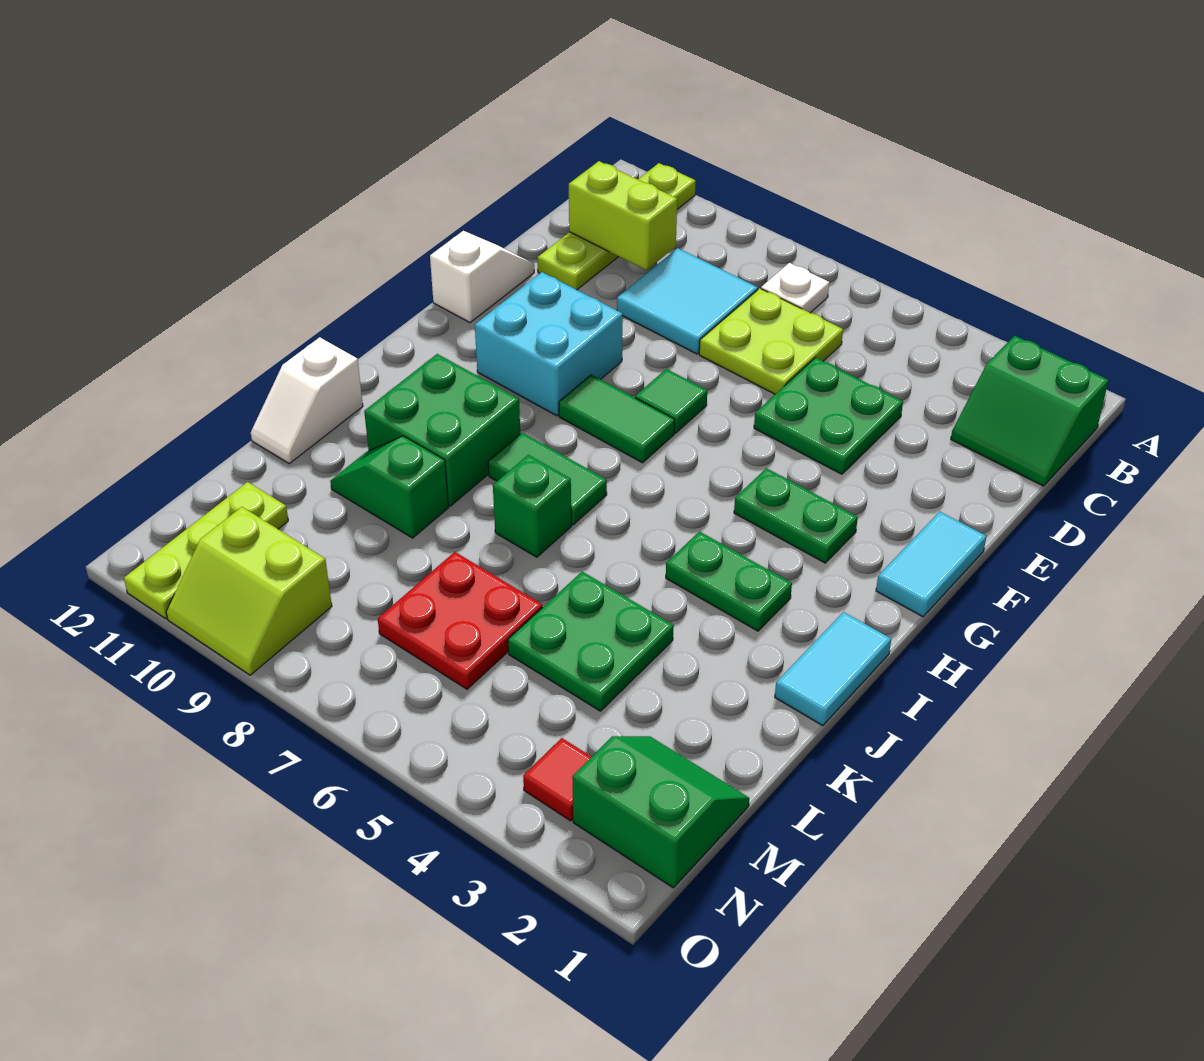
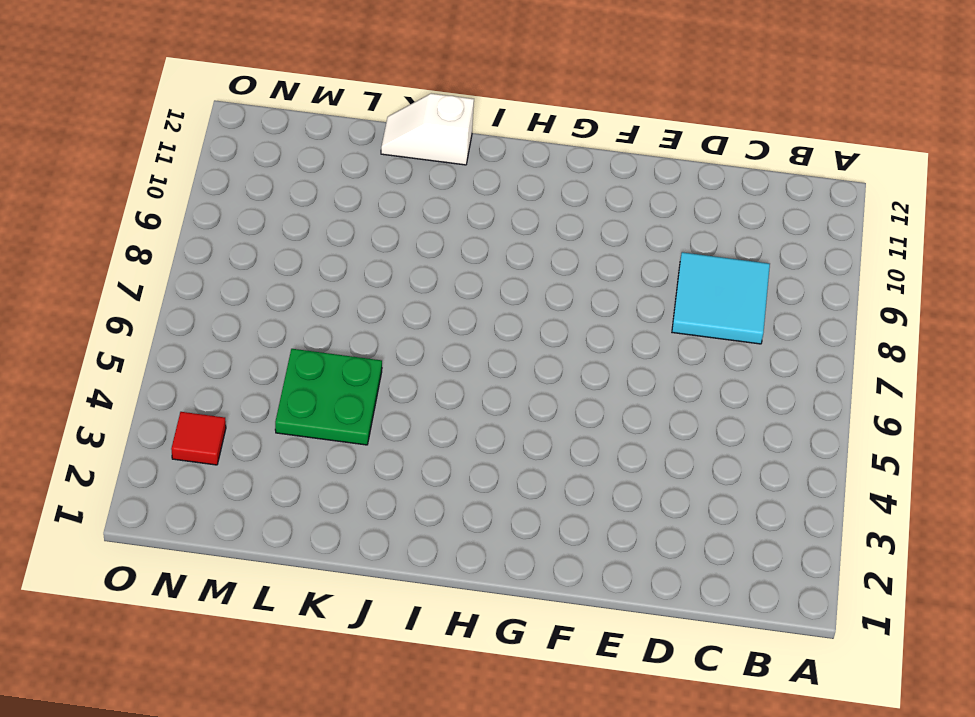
none -> lime 1x4 plate [537,163,696,290]
none -> green 2x2 slope [951,336,1108,486]
none -> white 1x1 plate [761,263,829,313]

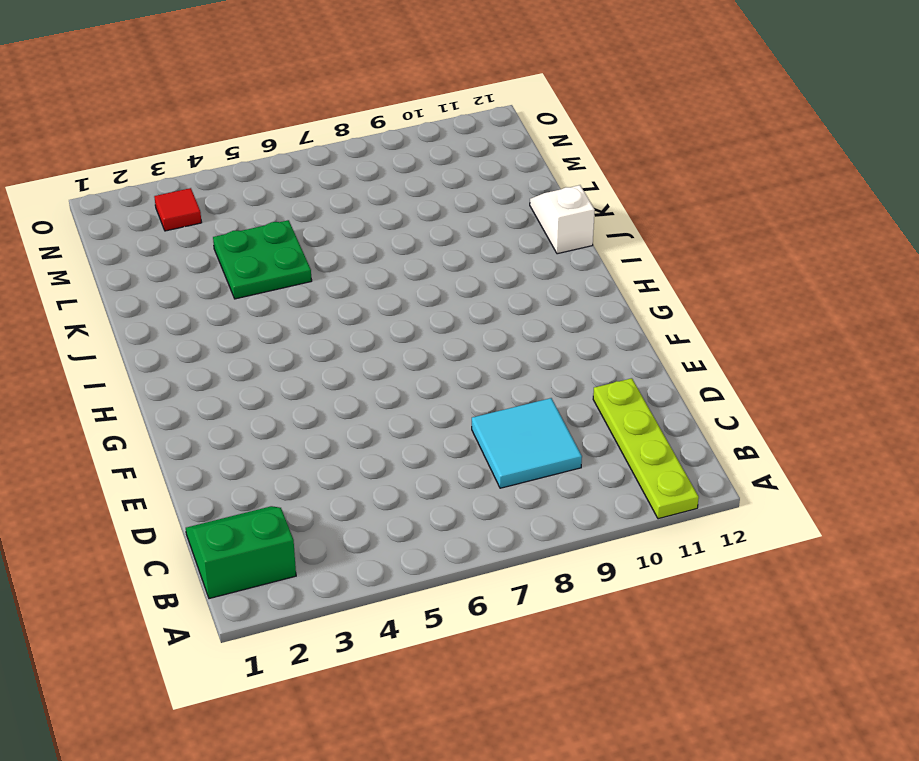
none -> white 1x1 plate [761,263,829,313]
none -> lime 2x2 plate [699,288,843,394]
none -> green 2x2 plate [754,358,903,474]

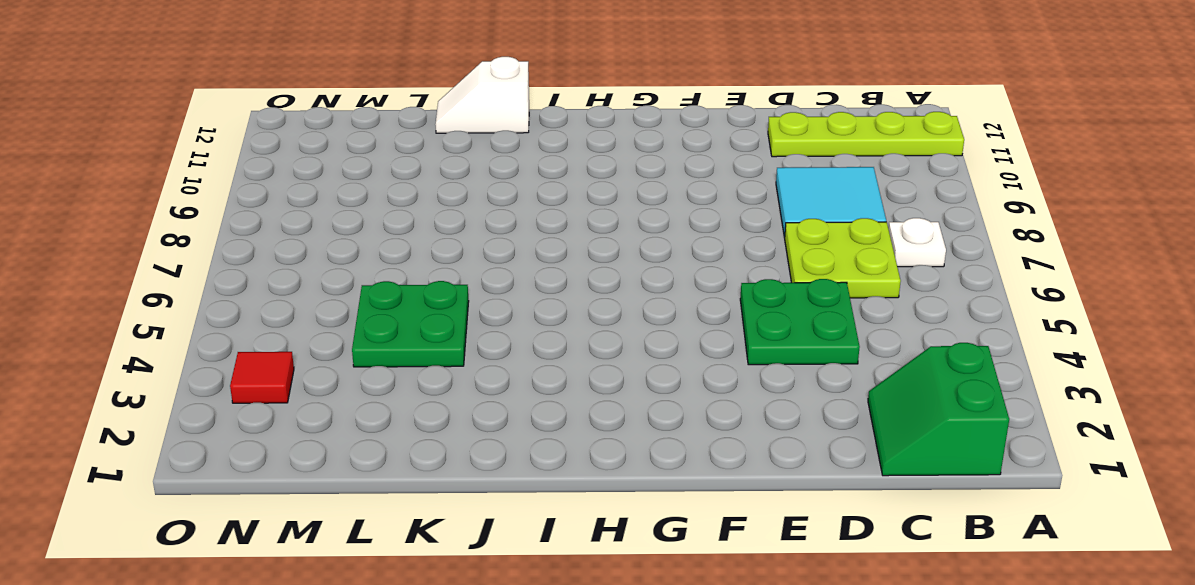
none -> white 1x2 slope [430,231,534,323]
none -> cyan 1x2 tile [876,512,986,617]
none -> green 1x1 tile [635,369,707,433]

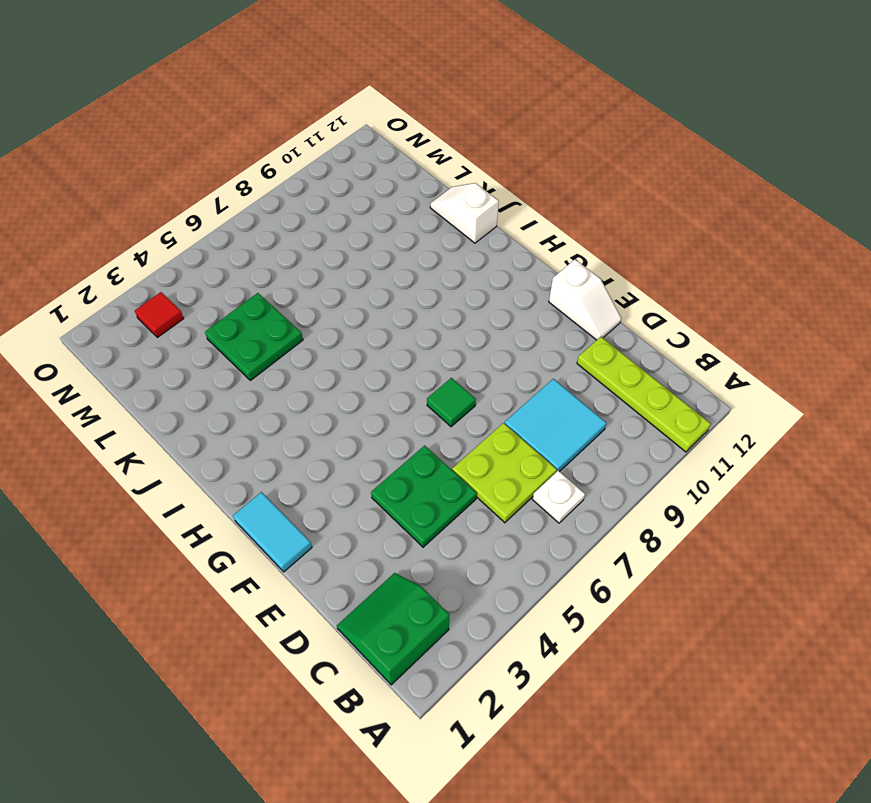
none -> cyan 2x2 brick [475,272,623,416]
none -> green 1x2 plate [734,468,858,563]
none -> green 1x2 tile [559,375,675,463]

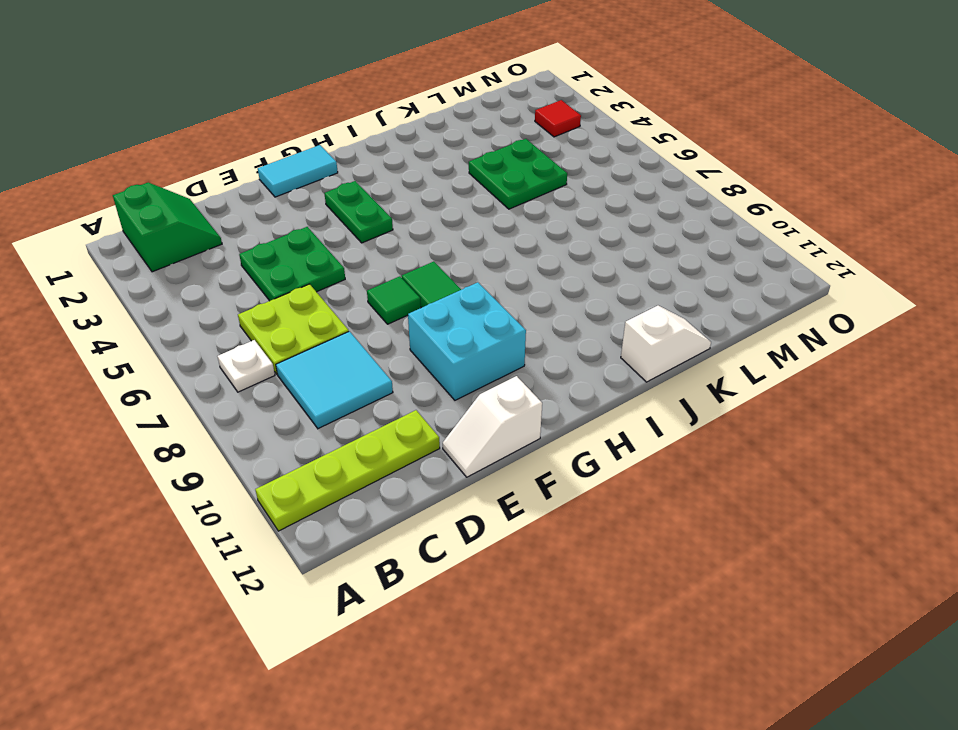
none -> cyan 1x2 tile [775,612,891,726]
none -> green 1x2 plate [666,532,792,631]
none -> green 1x2 tile [488,433,607,525]

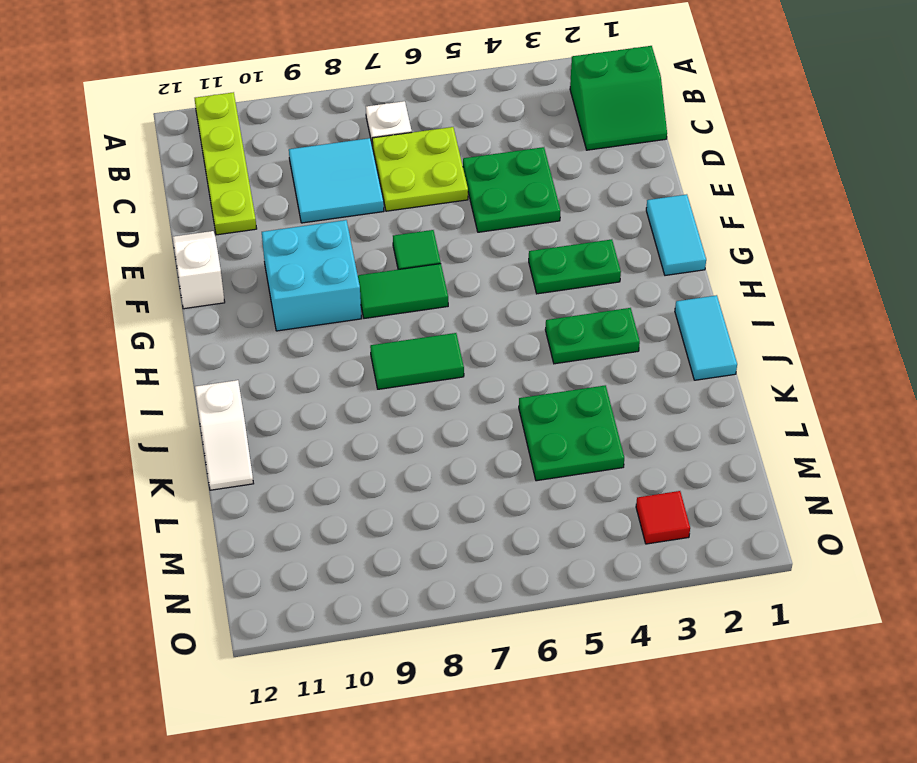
none -> green 2x2 brick [364,354,520,506]
none -> green 1x1 brick [493,455,571,557]
none -> green 1x2 slope [330,436,449,538]

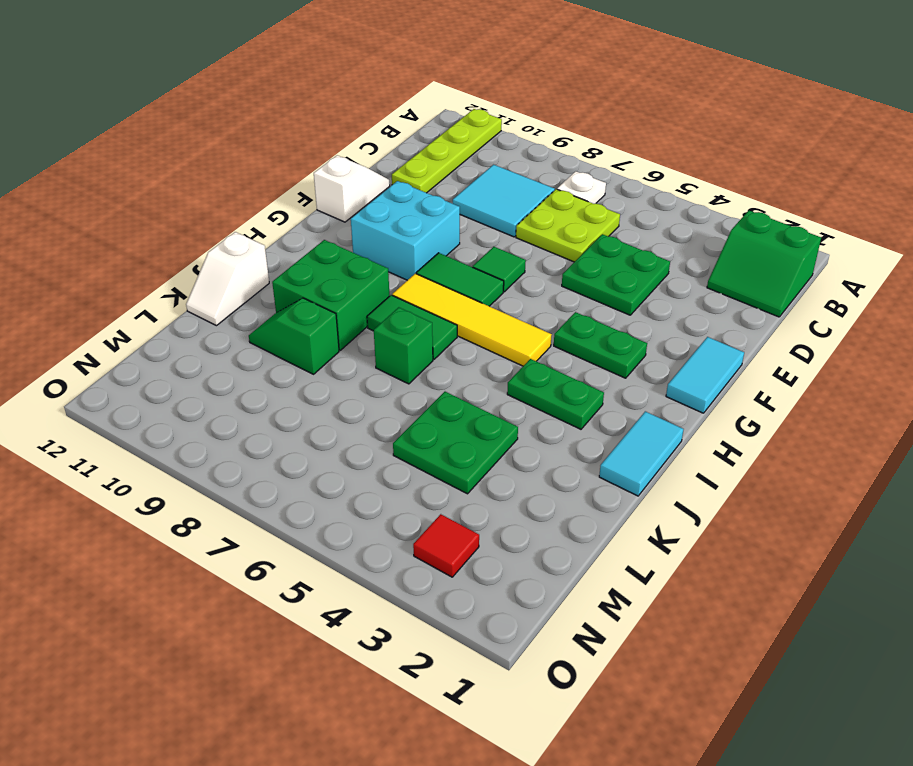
yellow 1x4 tile [392,274,552,366] -> none
none -> red 2x2 plate [378,552,543,689]
none -> green 2x2 slope [572,736,749,888]
none -> lime 1x3 plate [124,482,288,619]

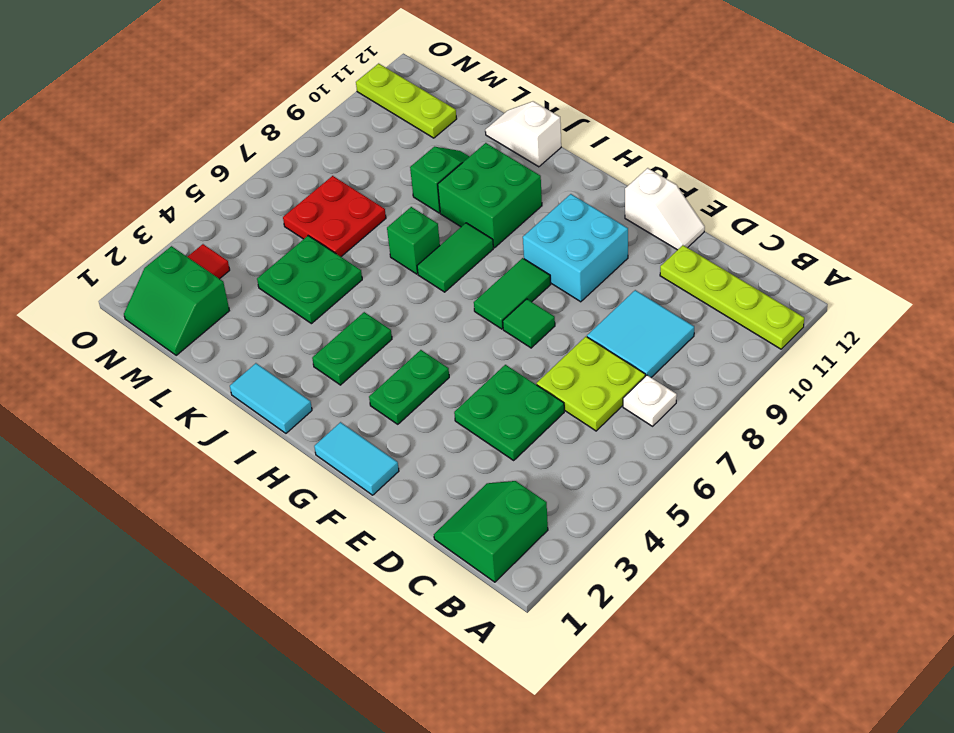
green 2x2 slope [124,246,229,355] -> green 2x2 slope turned to [572,736,749,888]
none -> lime 2x2 slope [166,507,332,675]
none -> lime 1x2 brick [569,161,677,270]

